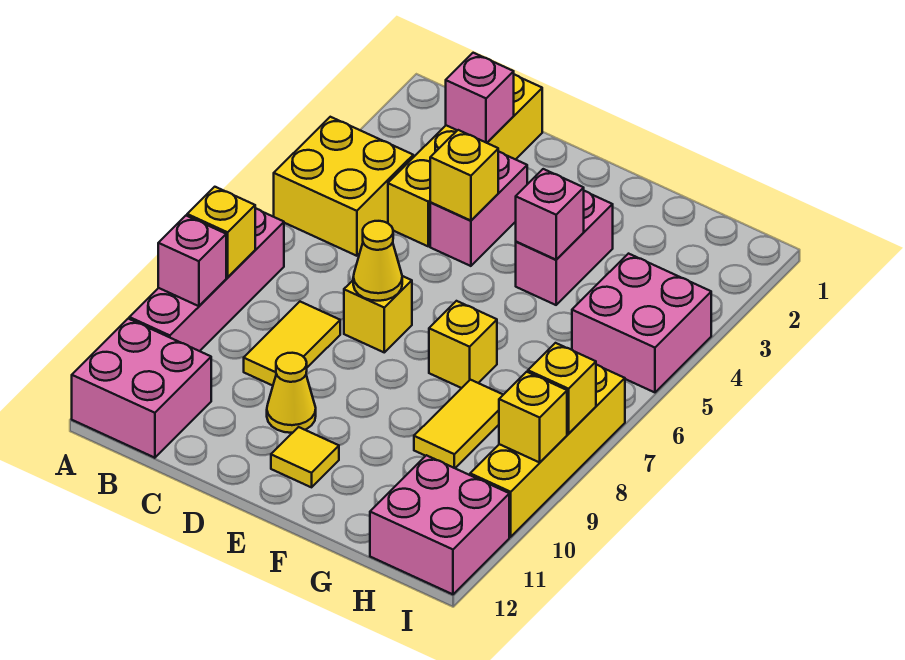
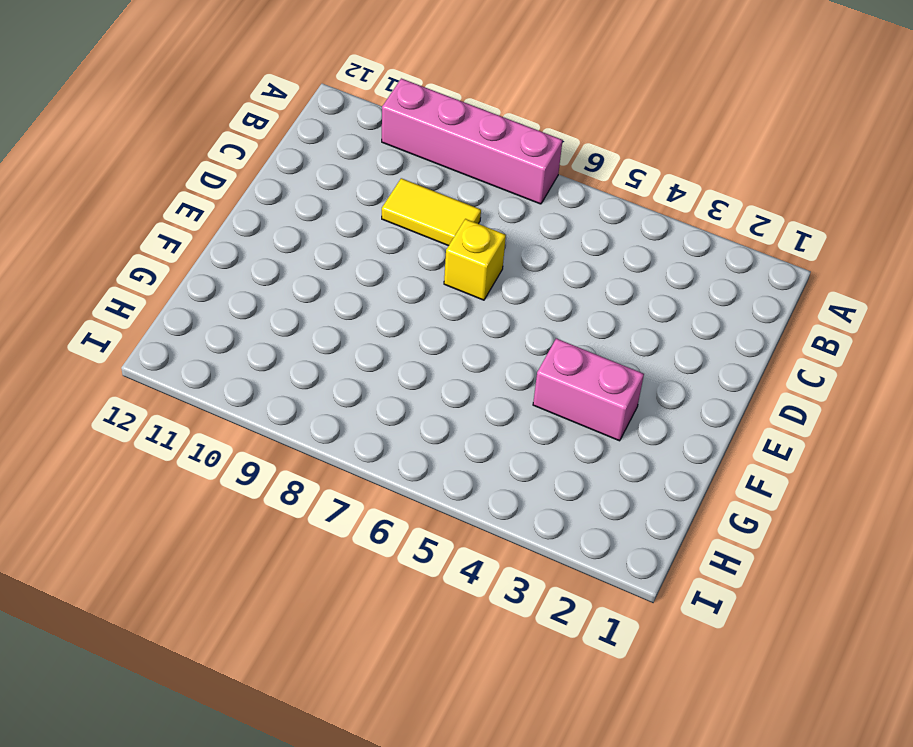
none -> yellow 2x2 brick [274,117,413,256]
none -> pink 2x2 brick [72,319,211,458]
none -> yellow 1x4 brick [388,75,542,246]

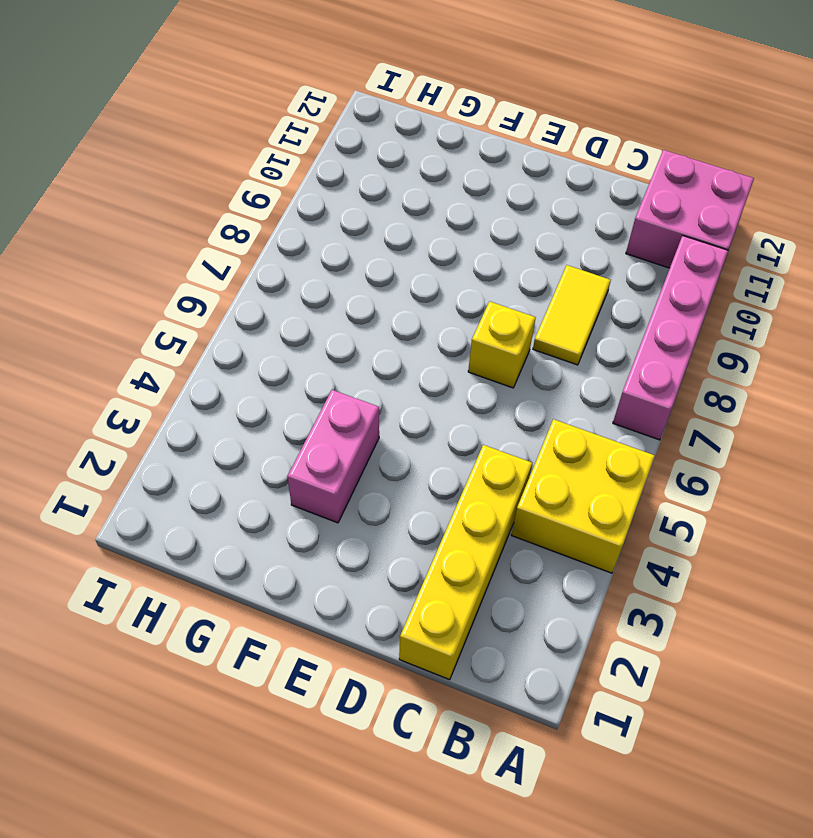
none -> pink 1x2 brick [430,152,527,266]
none -> yellow 1x1 cone [267,353,316,433]
none -> yellow 1x1 tile [271,427,339,487]

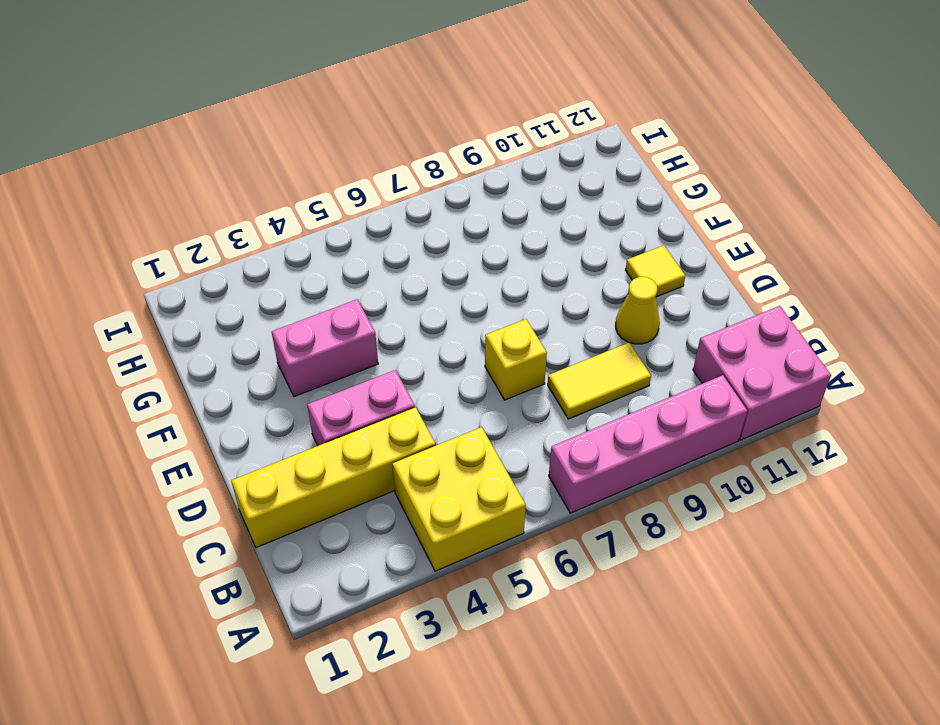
none -> yellow 1x1 brick [429,301,497,388]
none -> yellow 1x2 tile [414,380,503,468]
none -> pink 2x2 brick [572,254,711,392]

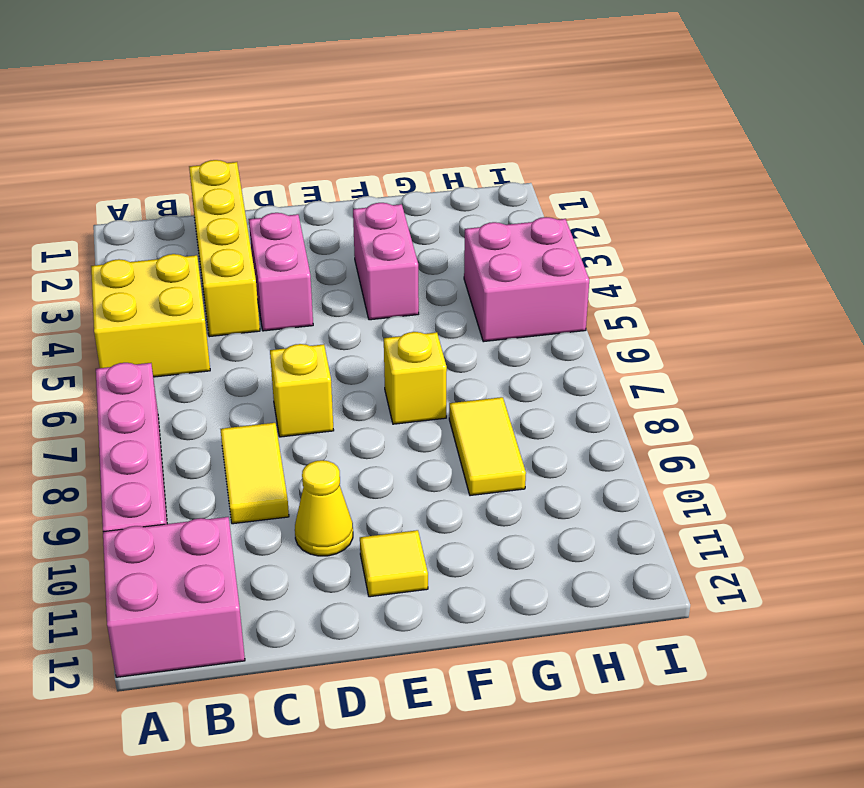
none -> pink 2x2 brick [370,455,509,594]
none -> yellow 1x4 brick [470,365,625,537]
none -> yellow 1x1 brick [187,187,255,277]

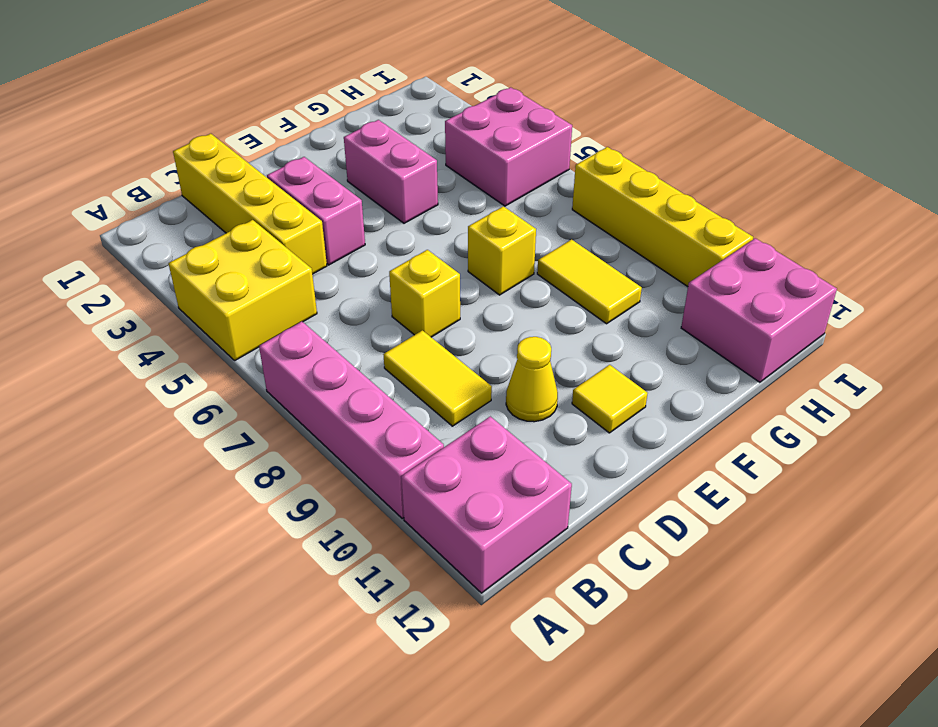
none -> yellow 1x1 brick [187,187,255,277]
none -> pink 1x1 brick [158,216,226,306]
none -> pink 1x1 brick [446,53,514,143]

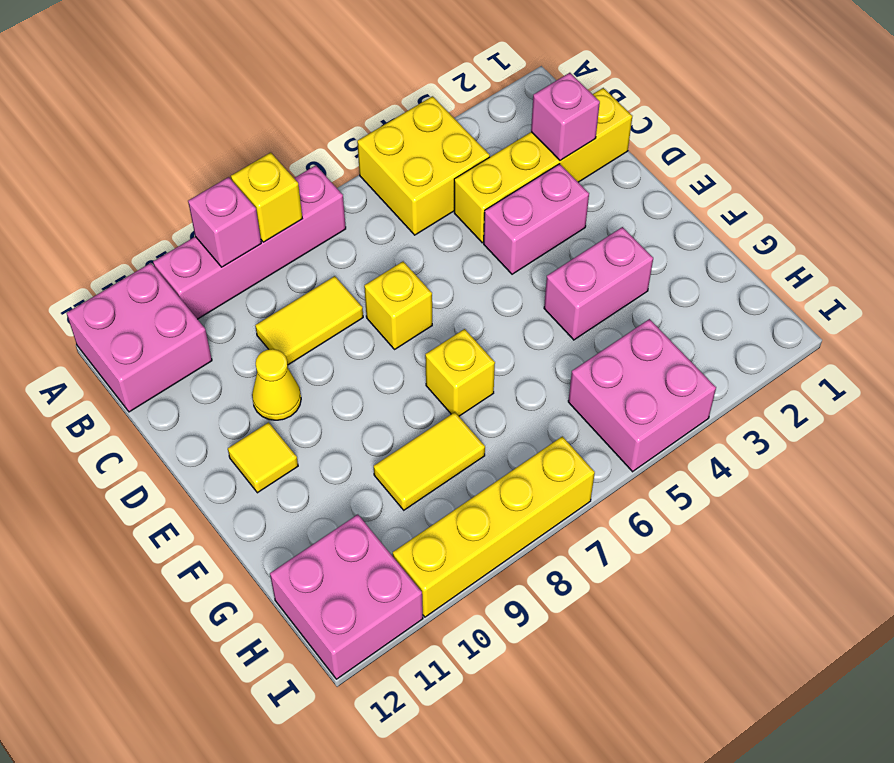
none -> yellow 1x1 brick [430,130,498,221]
none -> yellow 1x1 cone [353,221,402,301]
none -> pink 1x1 brick [516,169,584,260]

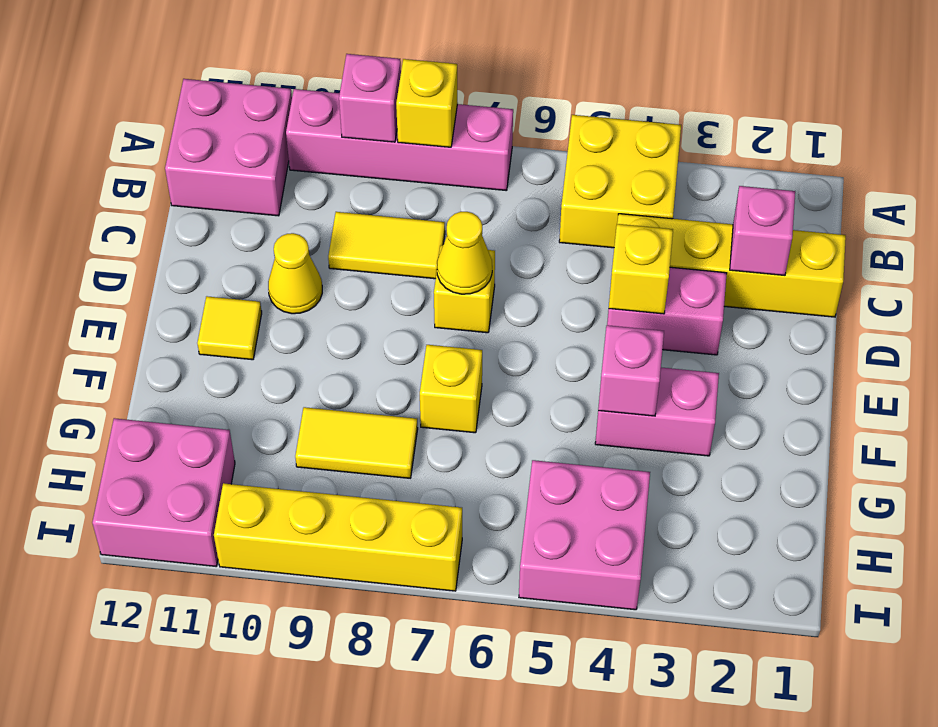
none -> yellow 1x1 brick [528,343,596,434]
none -> yellow 1x1 brick [499,372,567,462]

